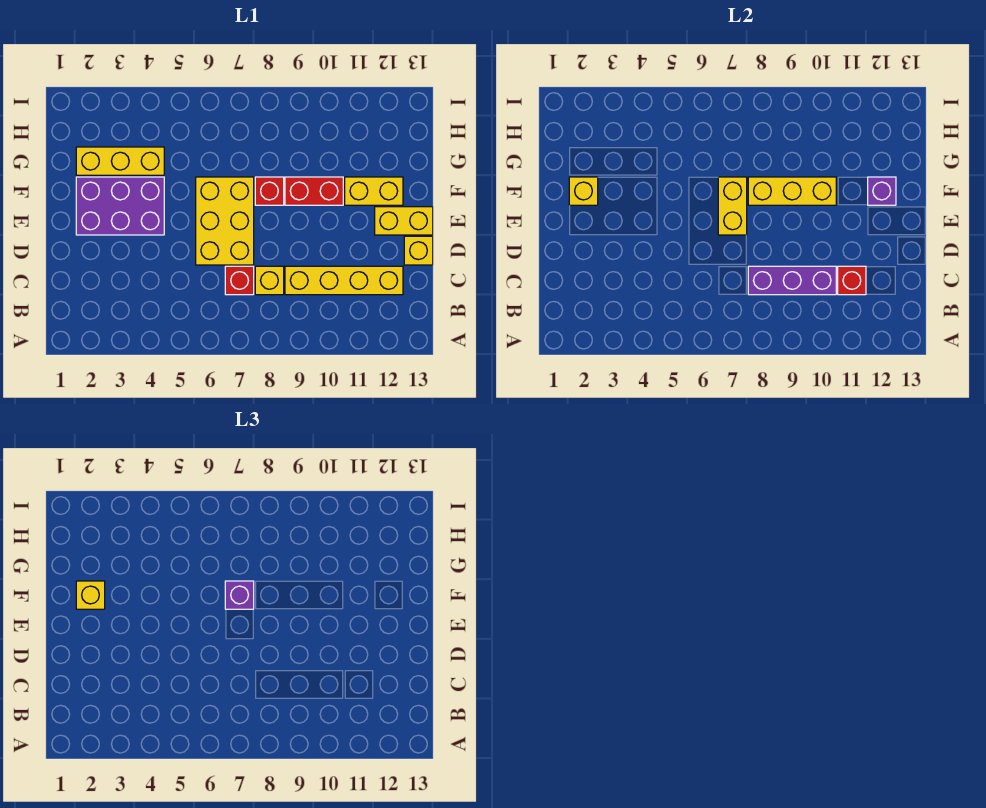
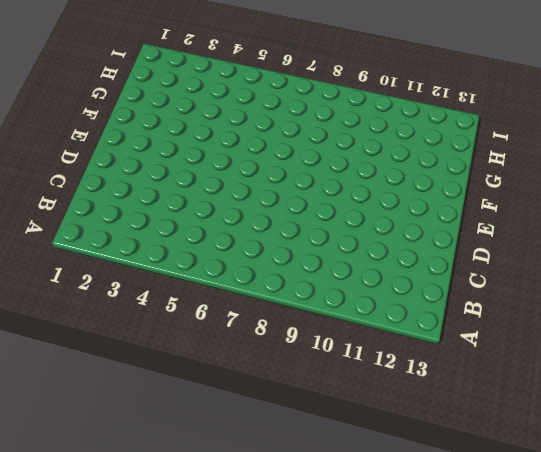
none -> red 1x1 brick [225,266,254,295]
none -> yellow 1x1 brick [255,266,284,295]
none -> yellow 1x4 brick [285,266,403,295]

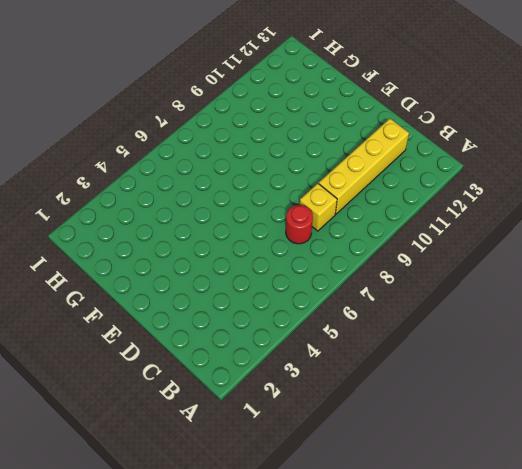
red 1x1 round brick [286,205,313,244] -> red 1x1 brick [225,266,254,295]
none -> yellow 2x3 brick [196,177,254,265]
none -> yellow 1x1 brick [404,236,433,265]
none -> purple 2x3 brick [76,177,164,235]

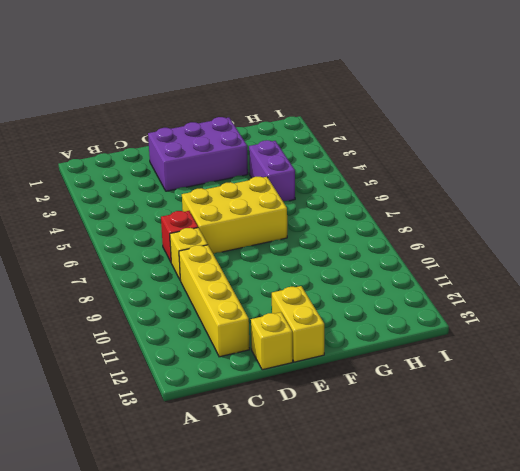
purple 2x3 brick [148,117,248,191] -> purple 2x3 brick turned to [76,177,164,235]
purple 1x2 brick [249,140,295,201] -> yellow 1x3 brick [76,147,164,175]
none -> red 1x1 brick [255,177,284,205]
none -> red 1x2 brick [285,177,343,205]
none -> yellow 1x2 brick [345,177,403,205]

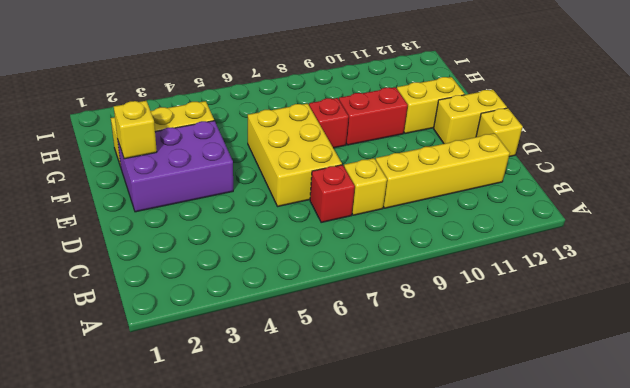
none -> purple 1x3 brick [748,266,836,295]
none -> red 1x1 brick [838,266,866,295]
none -> yellow 1x2 brick [718,177,747,235]

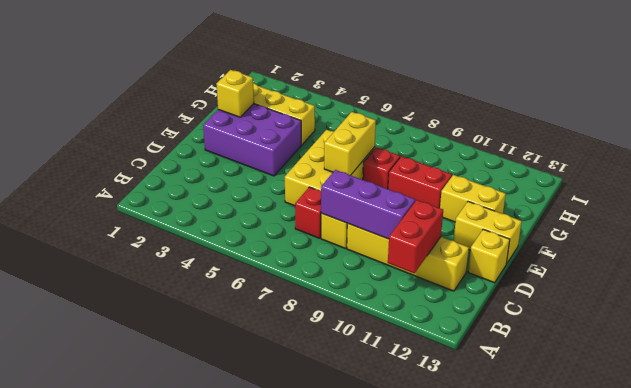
red 1x2 brick [388,200,443,273] -> red 1x1 brick [838,266,866,295]
none -> yellow 1x3 brick [748,177,836,205]
none -> purple 1x1 brick [868,177,896,205]
none -> yellow 1x1 brick [76,581,105,609]

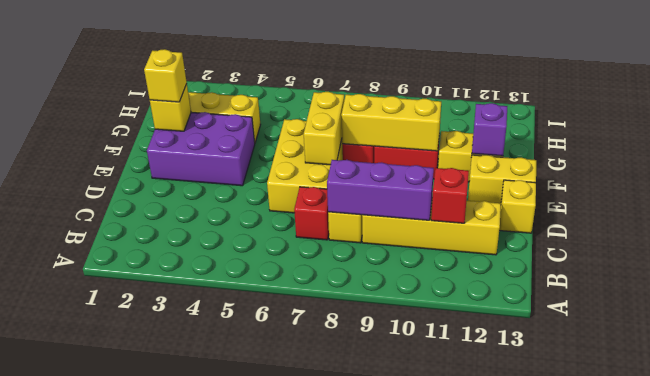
none -> purple 1x1 brick [225,581,254,609]

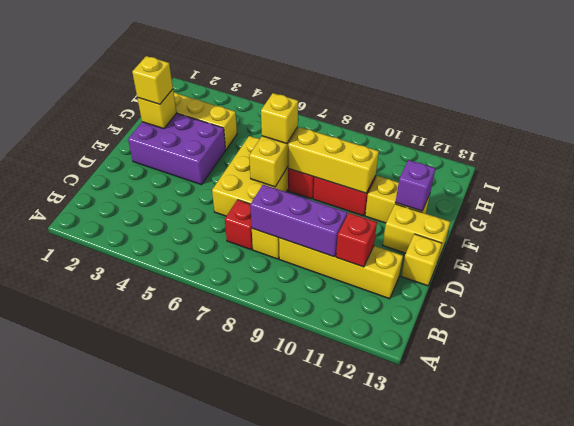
yellow 1x1 brick [261,93,298,144] -> purple 1x1 brick [225,581,254,609]

